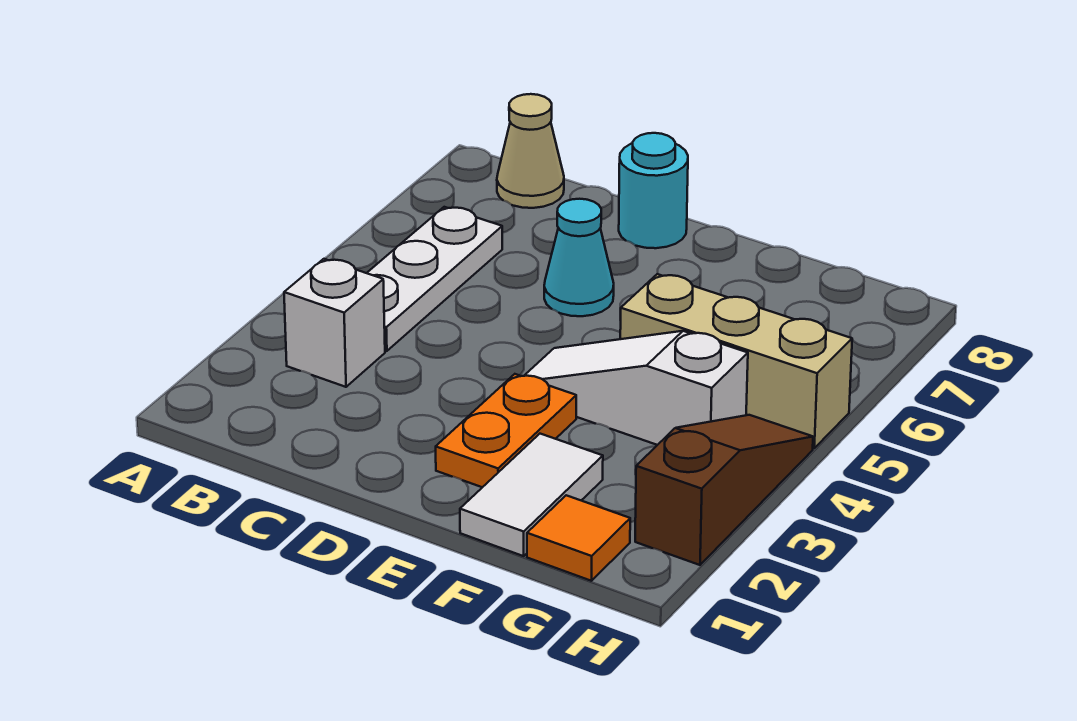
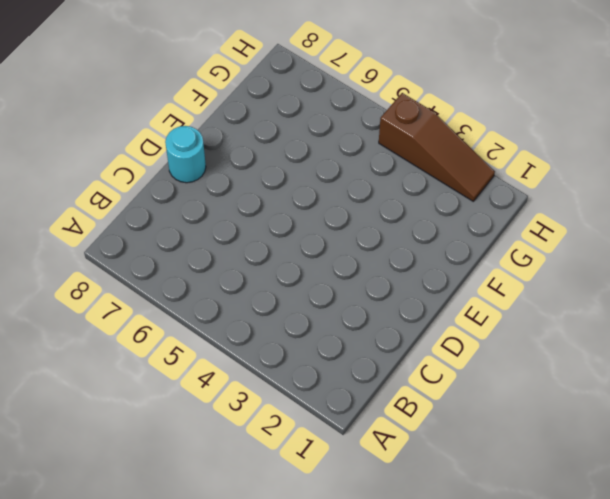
brown 1x3 slope [379,93,495,201] -> brown 1x3 slope turned to [635,415,813,565]
none -> white 1x1 brick [284,259,385,387]
none -> white 1x3 plate [367,207,502,351]

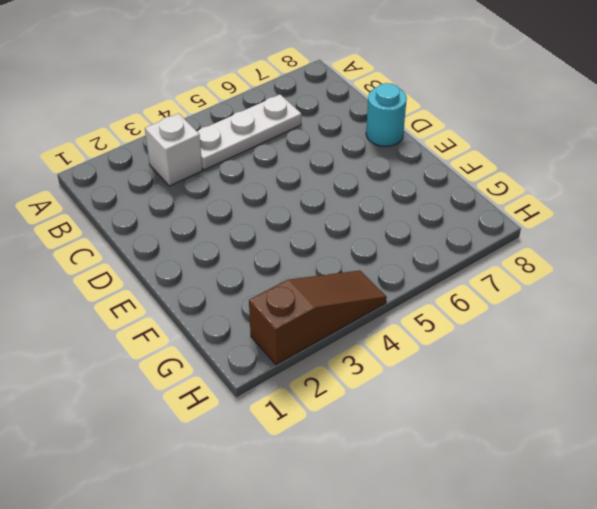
none -> tan 1x1 cone [497,94,564,208]
none -> cyan 1x1 cone [544,199,614,316]

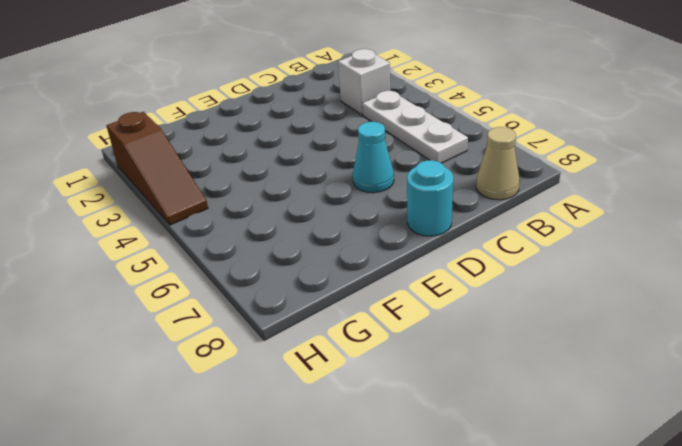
none -> orange 1x2 plate [436,374,576,487]
none -> white 1x3 slope [524,331,748,445]

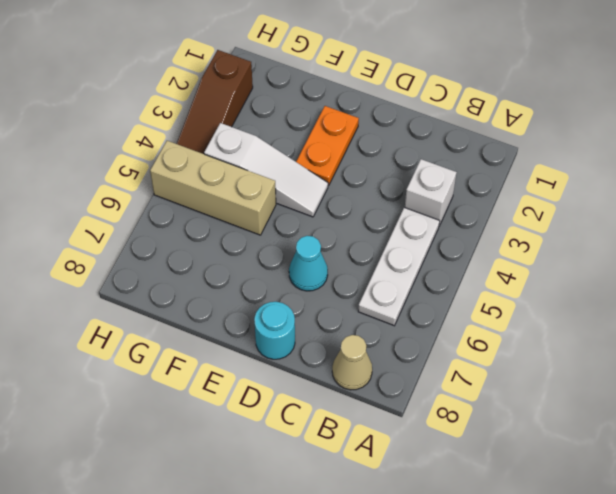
none -> white 1x2 tile [460,434,603,556]
none -> orange 1x1 tile [527,495,630,581]

